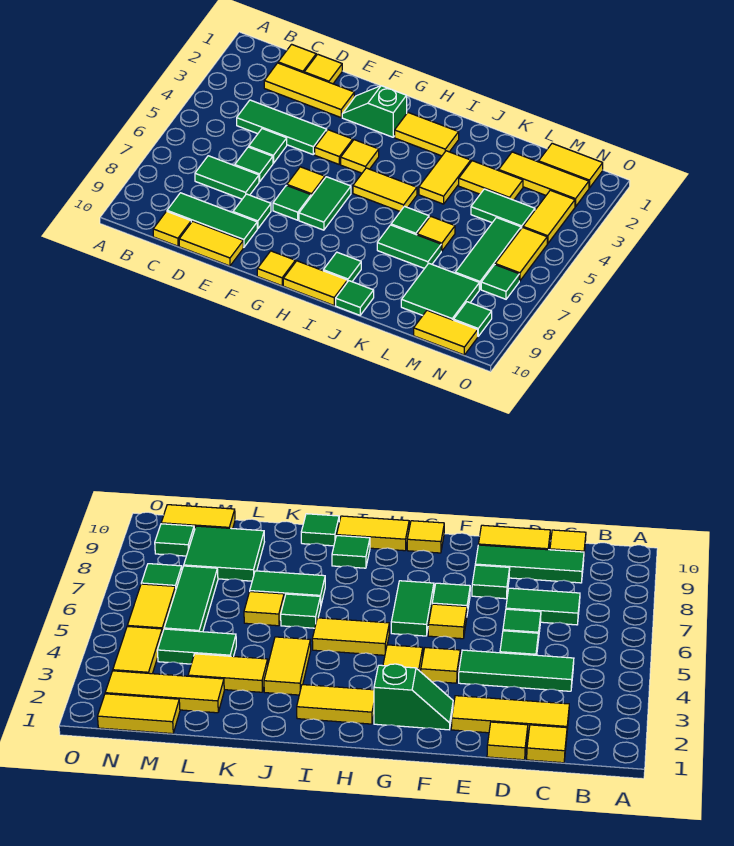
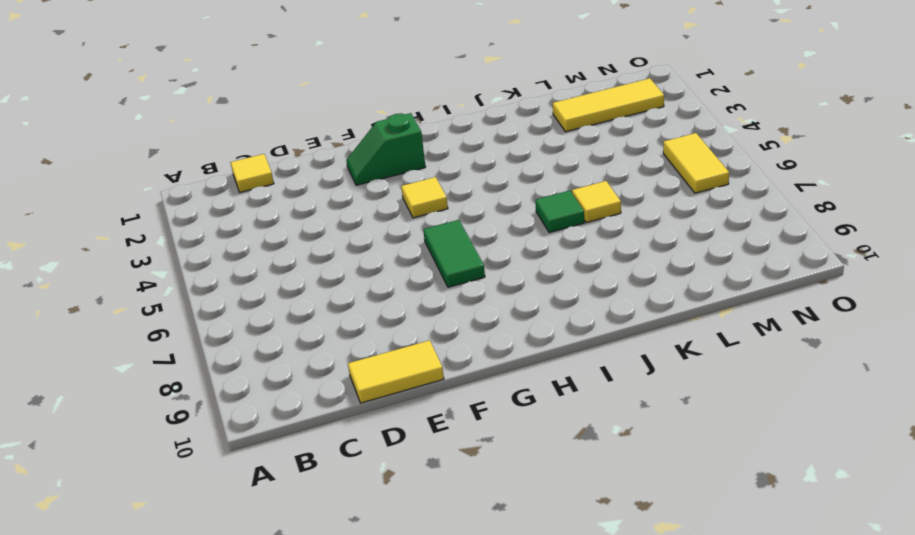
none -> yellow 1x3 tile [264,63,354,117]
none -> green 1x3 tile [237,100,327,154]
none -> green 1x2 tile [195,156,259,199]
none -> green 1x3 tile [167,193,257,247]

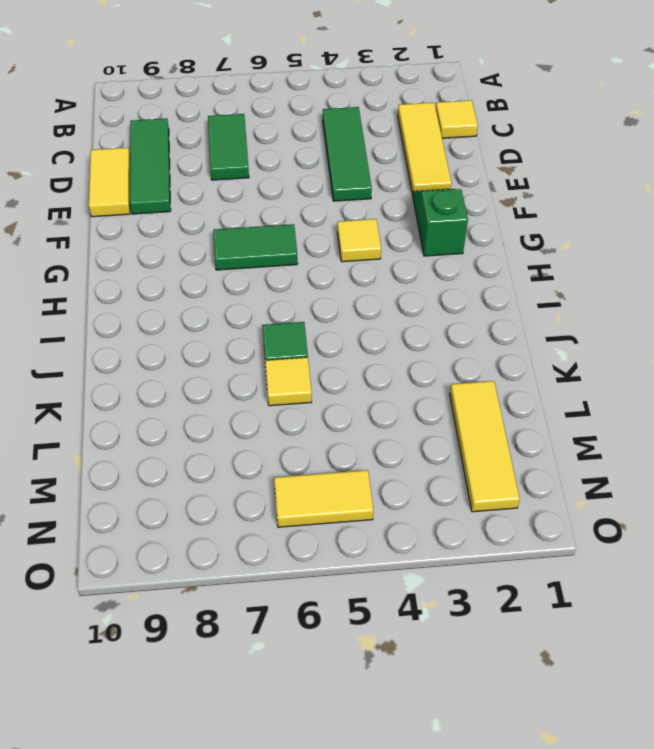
none -> yellow 1x1 tile [153,211,191,246]
none -> yellow 1x1 tile [304,54,342,84]
none -> green 1x1 tile [249,129,287,163]
none -> green 1x1 tile [235,147,273,182]

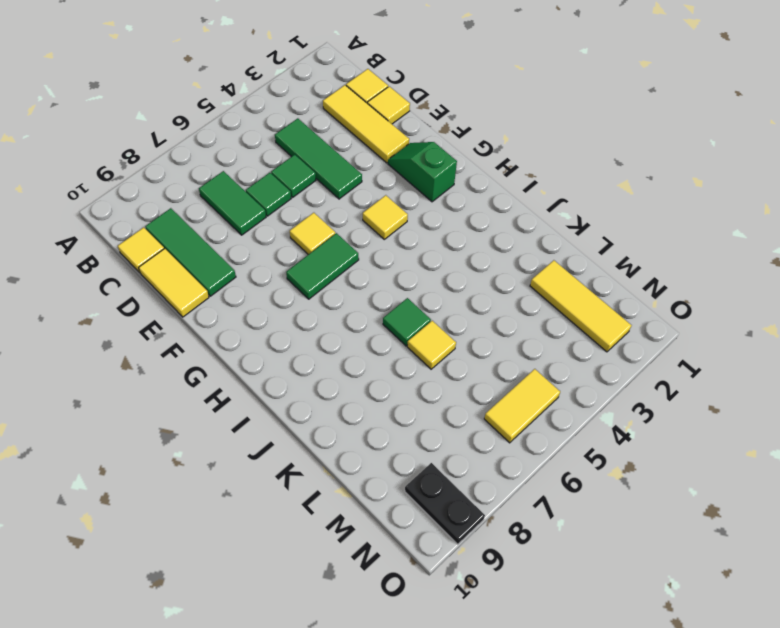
black 1x2 plate [405,463,485,544] -> green 1x1 tile [454,302,492,336]
none -> green 1x1 tile [233,194,271,229]
none -> yellow 1x1 tile [315,130,353,164]
none -> green 1x1 tile [273,185,311,220]
none -> yellow 1x1 tile [257,251,295,286]

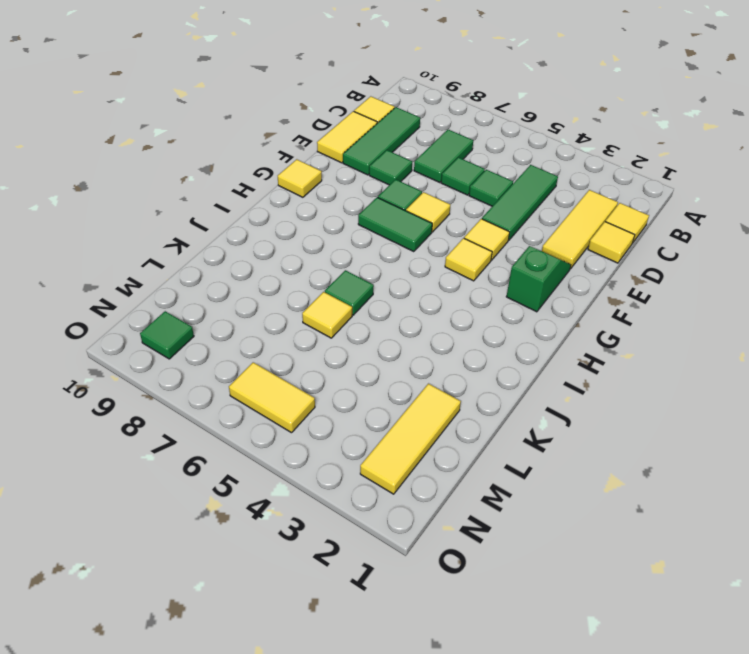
none -> yellow 1x2 tile [395,113,459,156]
none -> yellow 1x2 tile [353,168,417,211]
none -> yellow 1x2 tile [283,261,347,305]
none -> green 1x1 tile [323,252,361,282]

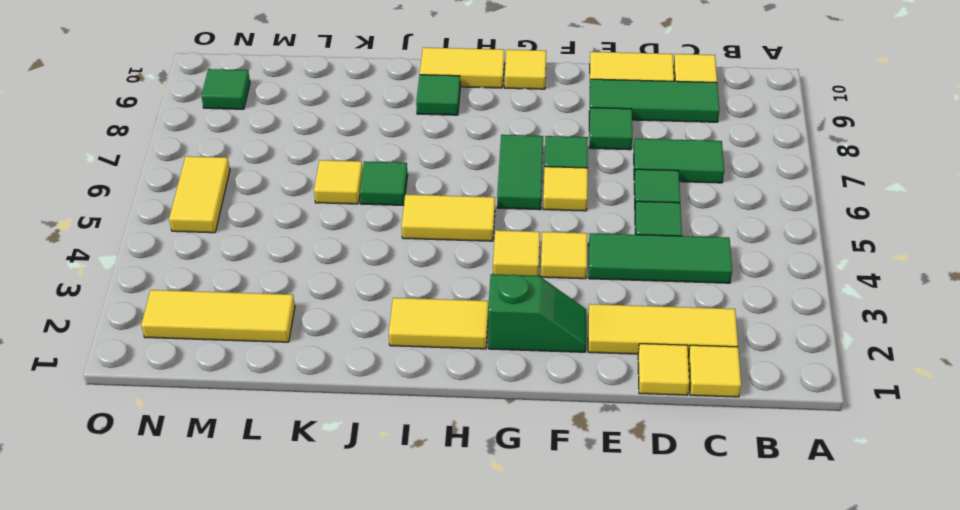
none -> yellow 1x2 tile [419,151,471,204]
none -> green 1x2 tile [377,225,441,269]
none -> green 1x1 tile [336,281,374,315]
none -> yellow 1x2 tile [459,161,523,200]

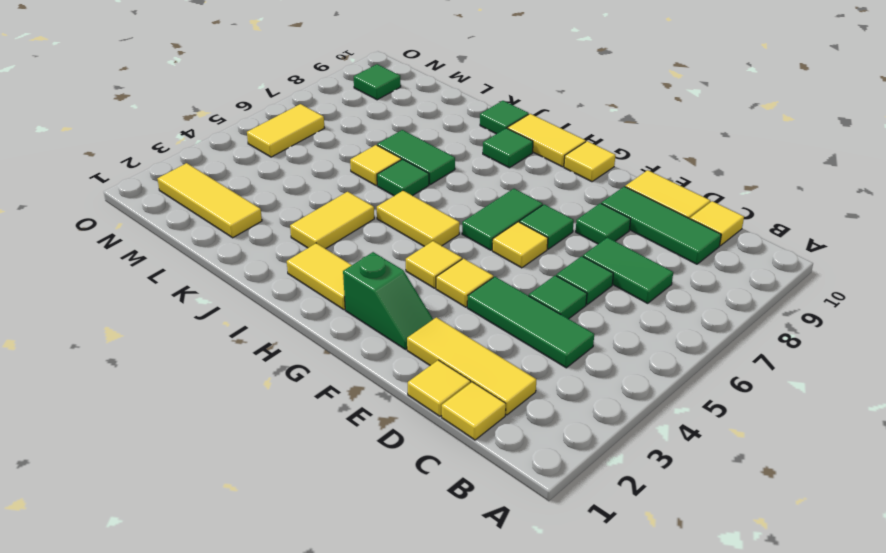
none -> yellow 1x2 tile [459,161,523,200]
none -> green 1x2 tile [471,189,535,229]
none -> green 2x2 tile [401,263,479,320]
none -> yellow 1x2 tile [539,143,603,188]

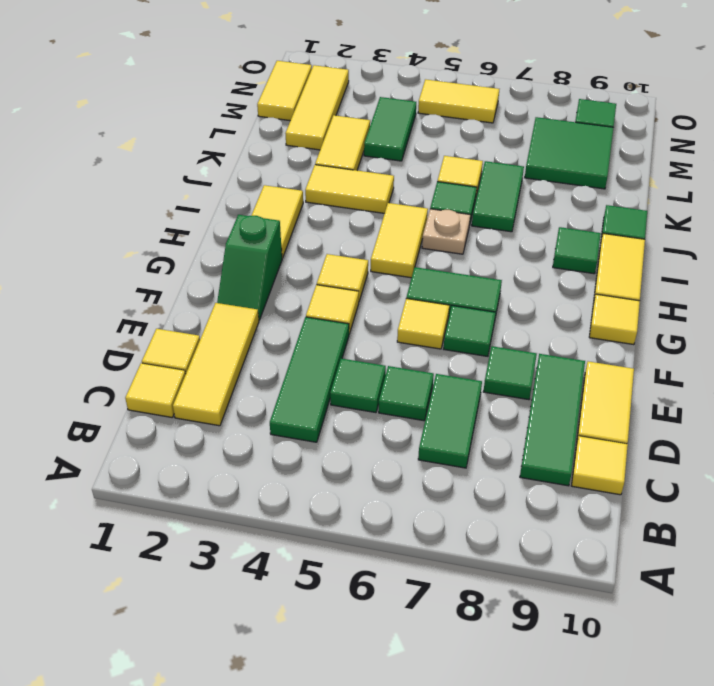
tan 1x1 plate [422,209,470,254] -> none
none -> green 1x3 tile [455,218,521,289]
none -> yellow 1x2 tile [414,310,478,355]
none -> yellow 1x2 tile [523,190,575,244]
none -> green 1x1 tile [481,265,519,299]

